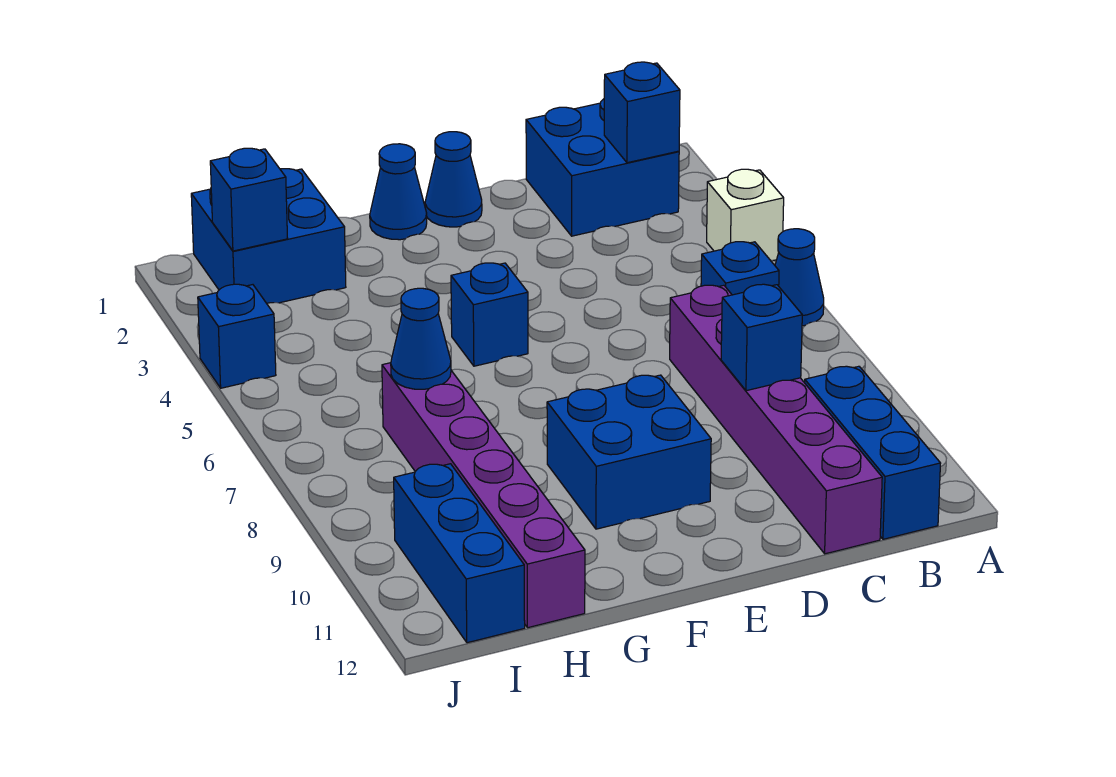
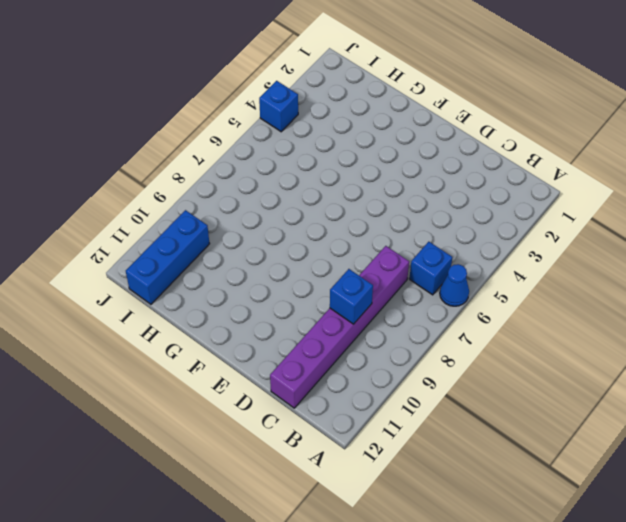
none -> white 1x1 brick [707,169,784,261]
none -> blue 2x2 brick [526,99,679,236]
none -> blue 1x3 brick [805,366,941,539]

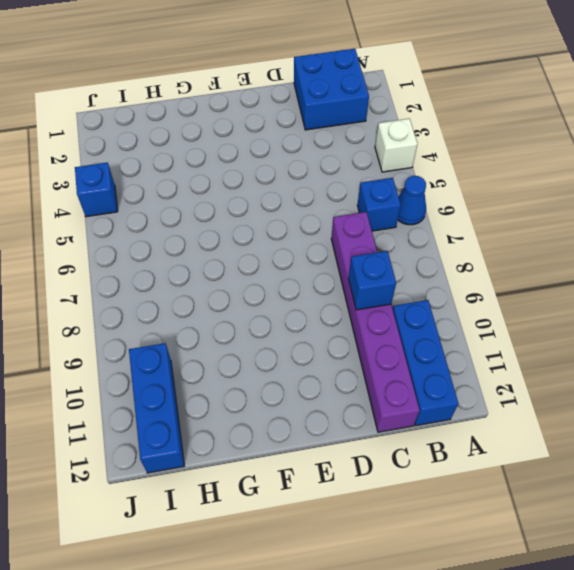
none -> blue 1x1 cone [425,132,482,227]
none -> blue 2x2 brick [547,375,711,529]
none -> blue 1x1 cone [370,144,427,240]

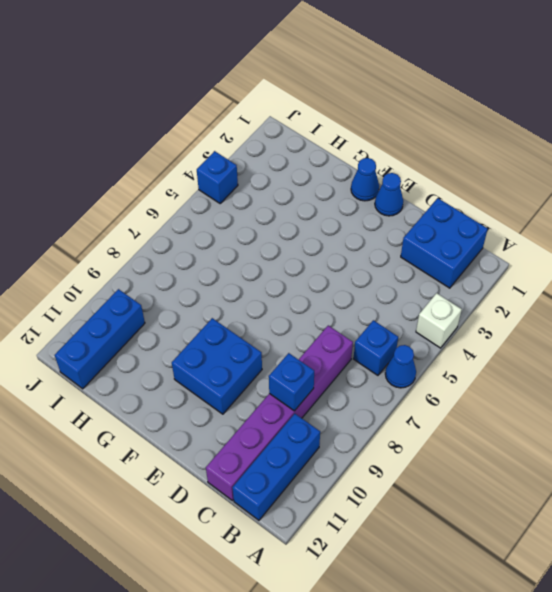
none -> blue 1x1 brick [451,263,528,366]
none -> blue 2x2 brick [191,169,346,303]
none -> purple 1x6 brick [382,363,585,628]

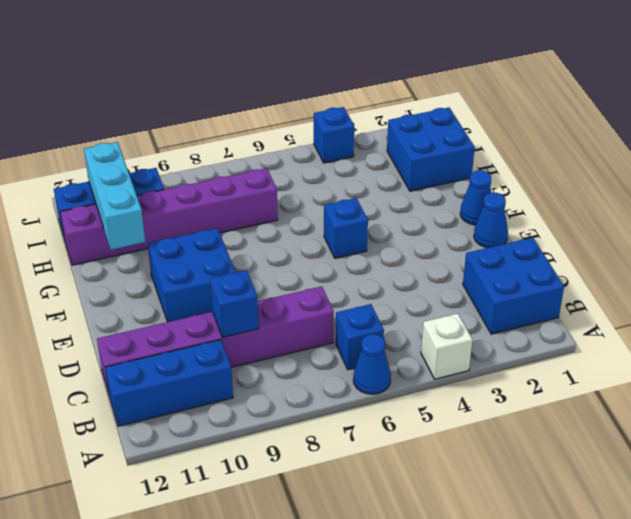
cyan 1x3 brick [84,142,145,250] -> none
none -> blue 1x1 brick [604,62,680,163]
none -> blue 1x1 cone [391,288,451,389]
none -> blue 1x1 brick [210,148,288,251]

